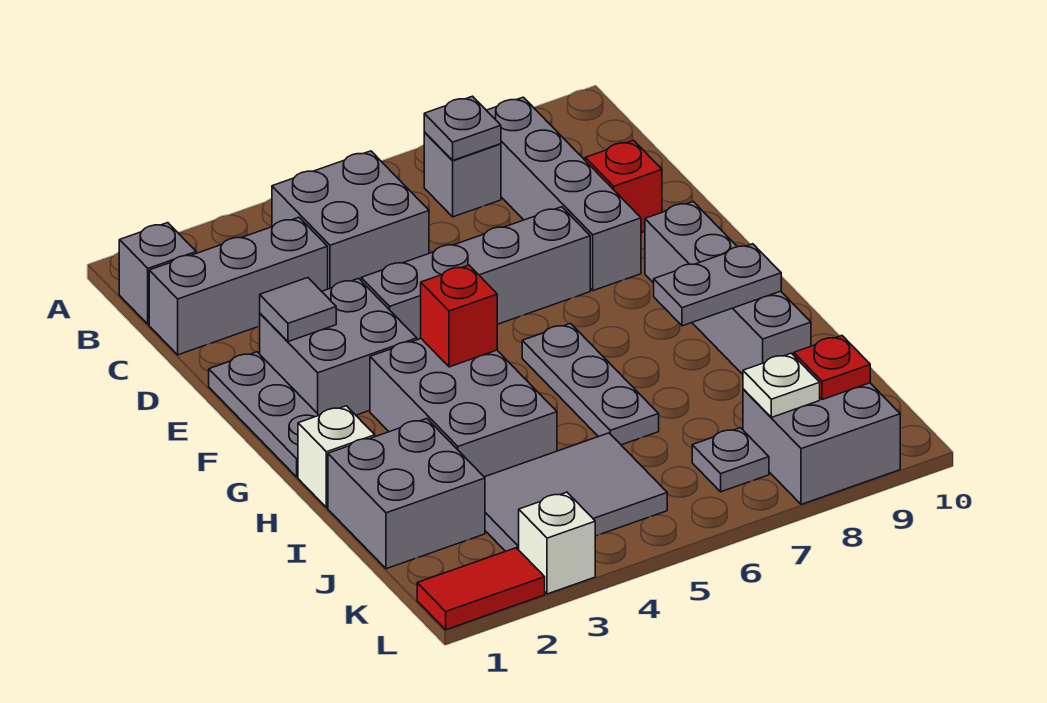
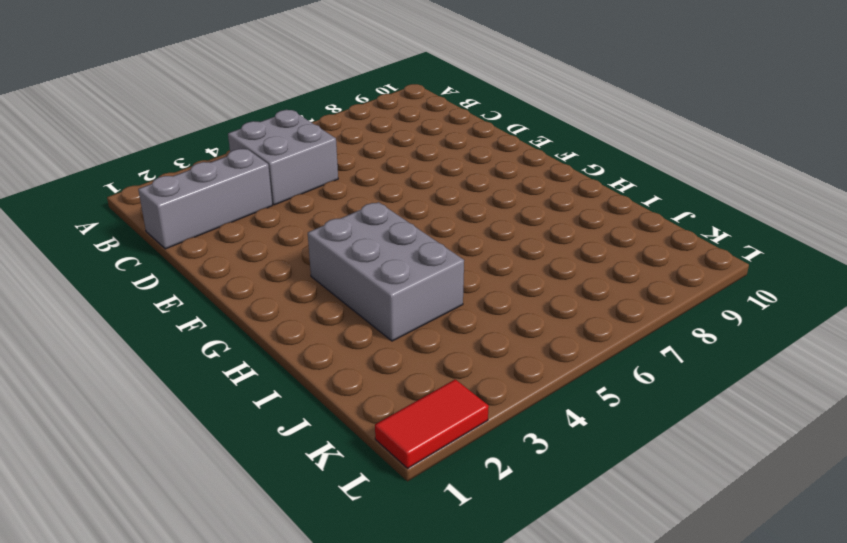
none -> grey 1x1 brick [119,223,196,324]
none -> grey 1x1 brick [424,132,501,217]
none -> grey 1x4 brick [486,97,641,291]

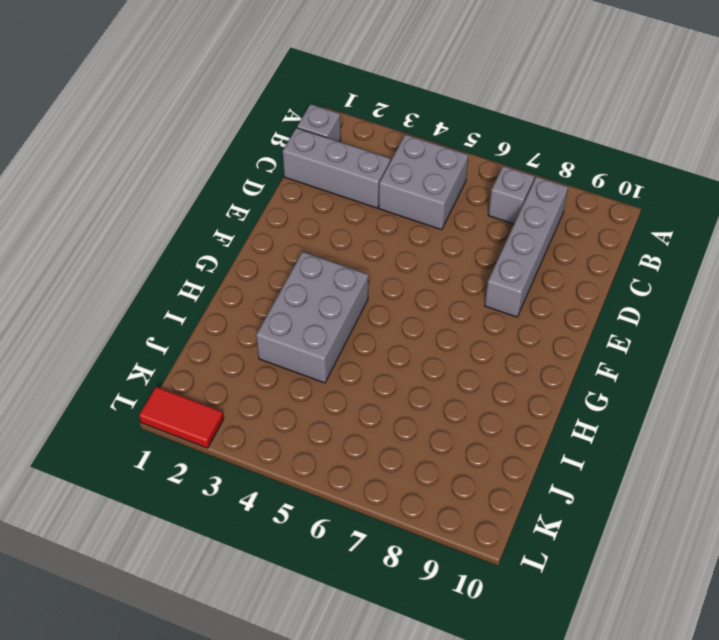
none -> red 1x1 brick [585,140,662,233]
none -> grey 1x3 plate [209,352,319,477]
none -> grey 2x2 brick [260,278,417,415]

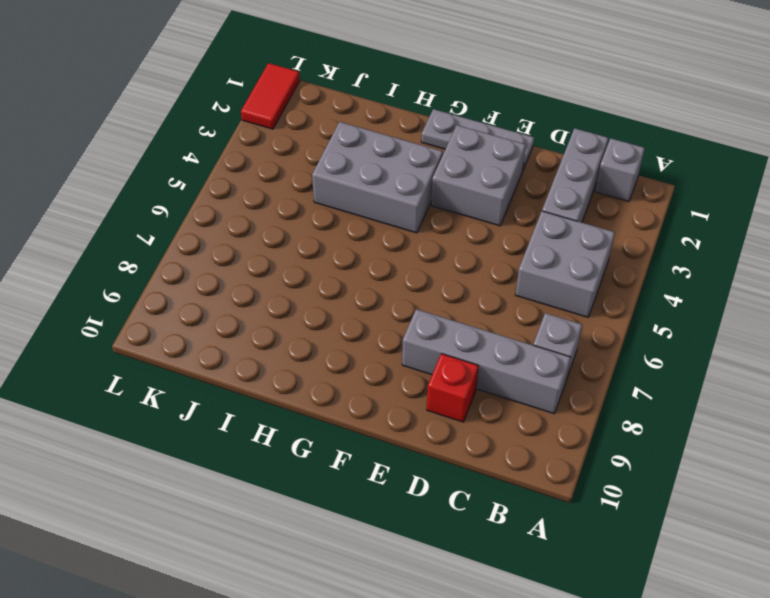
none -> grey 1x4 brick [361,207,590,340]
none -> grey 1x4 brick [645,202,811,374]
none -> grey 1x3 plate [522,324,659,445]

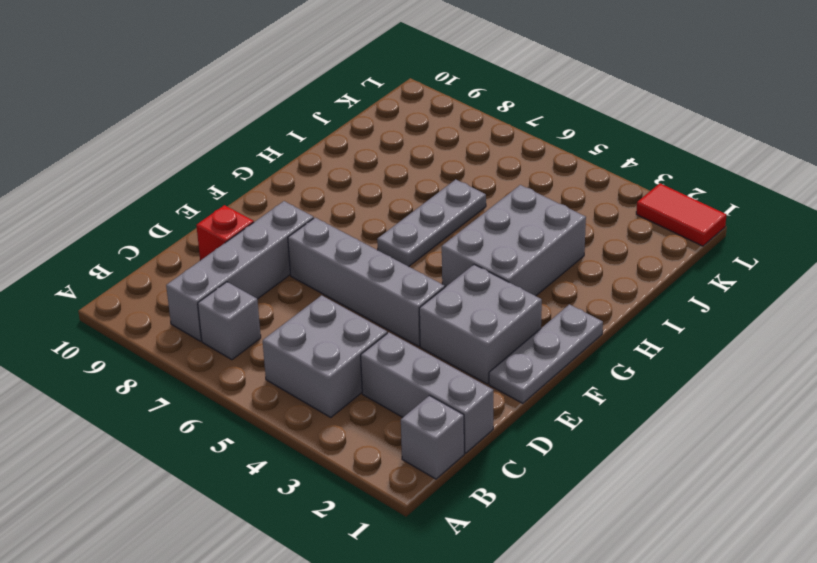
none -> grey 1x4 brick [645,202,811,374]
none -> white 1x1 brick [298,406,375,508]
none -> grey 2x2 brick [328,419,485,569]

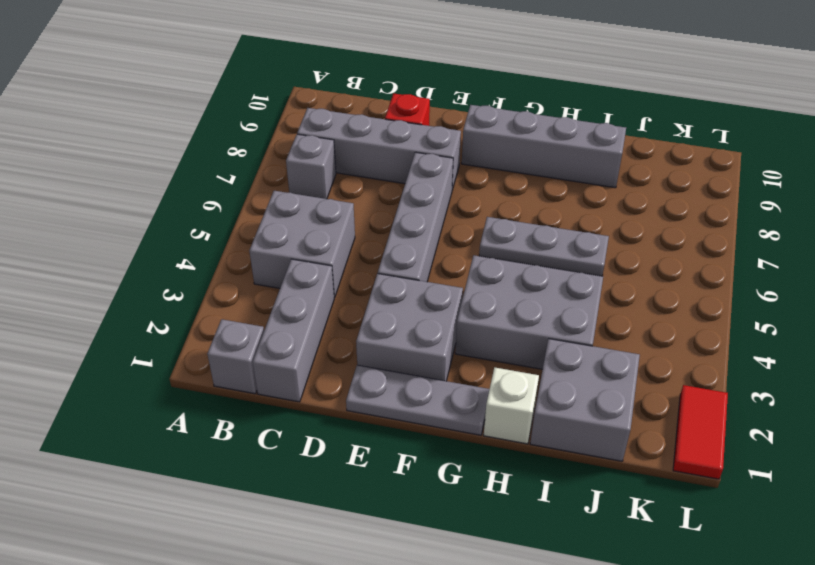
none -> grey 2x3 tile [485,433,667,551]
none -> grey 1x1 plate [692,428,769,492]
none -> grey 2x2 brick [743,383,900,504]

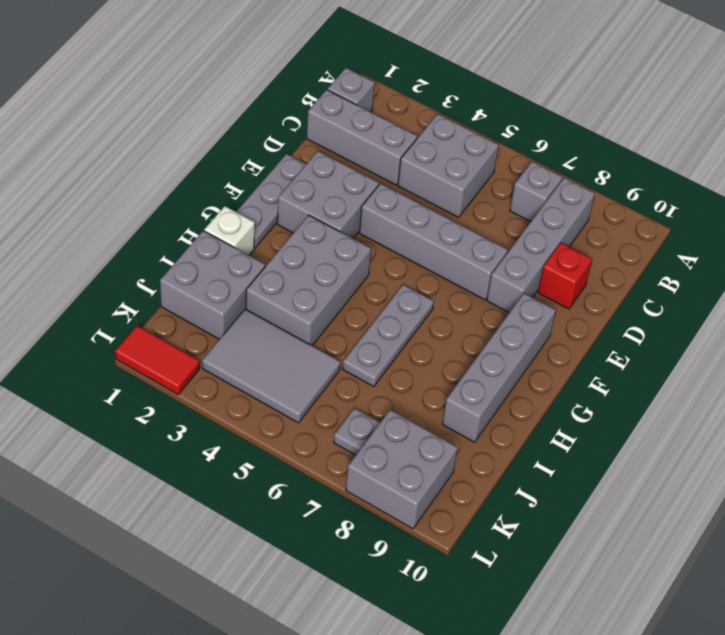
none -> white 1x1 brick [519,492,595,594]
none -> grey 1x1 plate [424,96,501,161]
none -> grey 1x1 tile [260,278,336,342]

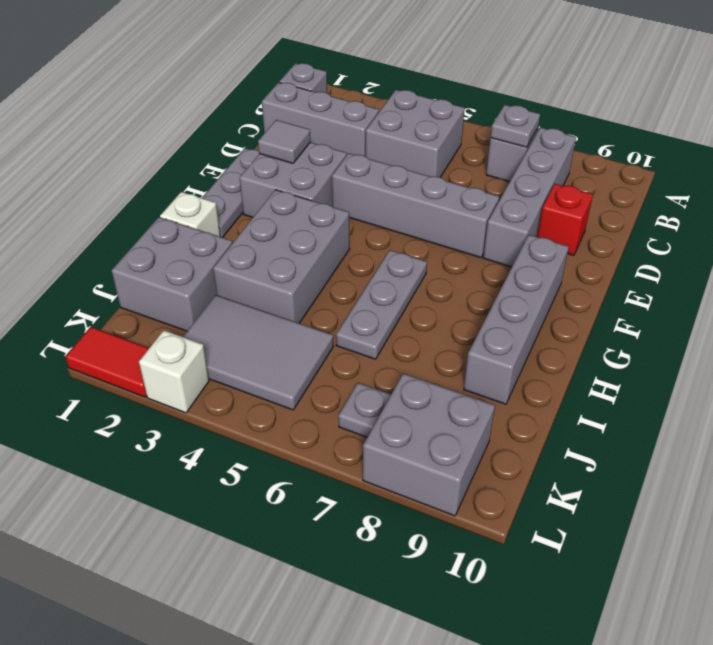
none -> red 1x1 brick [421,265,497,367]
none -> grey 1x2 plate [654,244,781,326]
none -> white 1x1 plate [743,353,820,417]

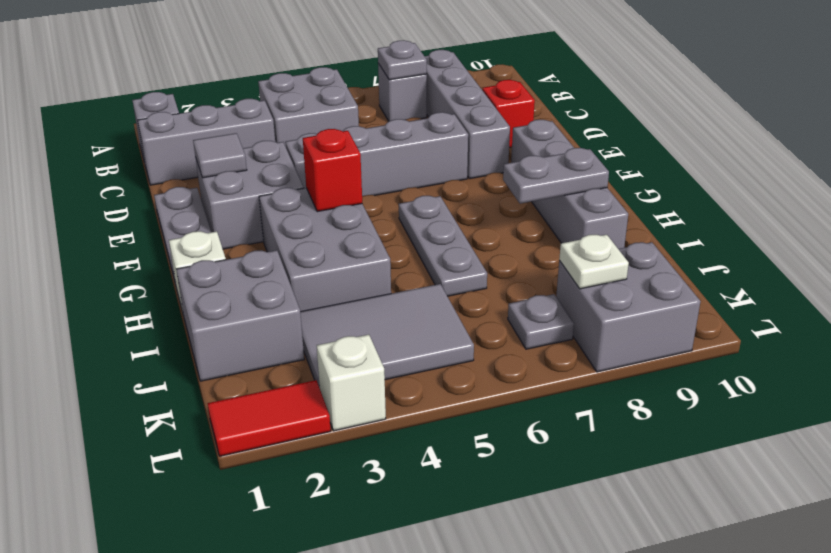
none -> red 1x1 plate [794,336,870,400]

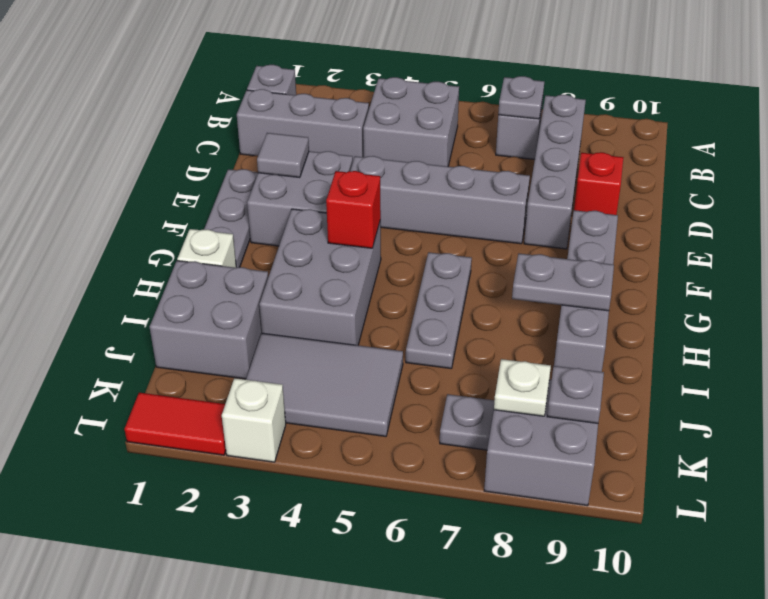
grey 1x1 plate [547,366,604,423] -> red 1x1 plate [794,336,870,400]

